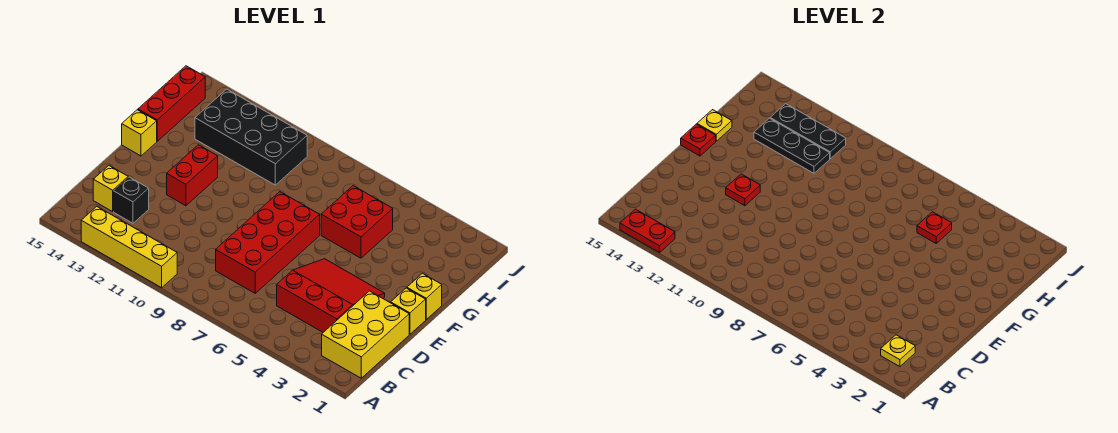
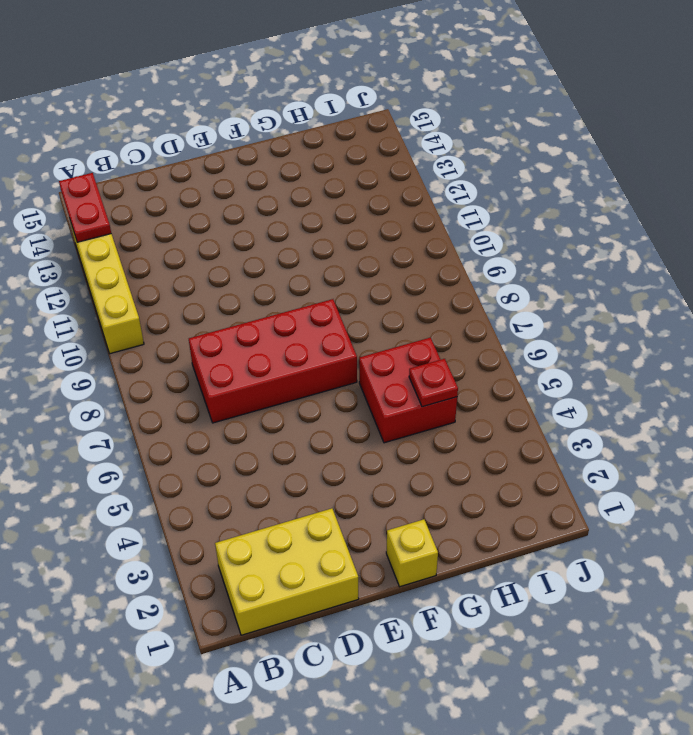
none -> red 3x3 slope [277,259,385,332]
none -> black 1x1 brick [114,177,149,223]
none -> yellow 1x1 brick [93,166,128,212]

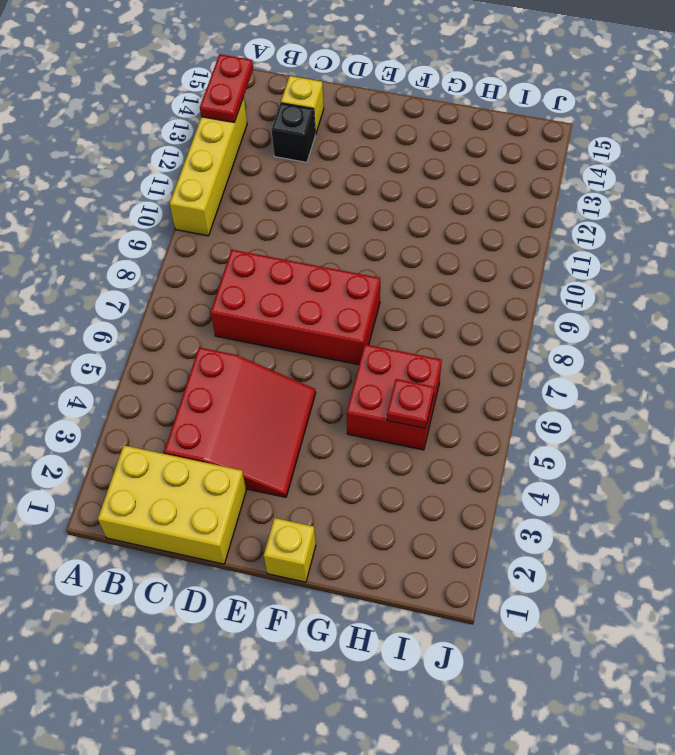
none -> yellow 1x1 brick [391,288,426,334]
none -> red 1x2 brick [167,145,218,206]
none -> yellow 1x1 brick [122,110,157,156]

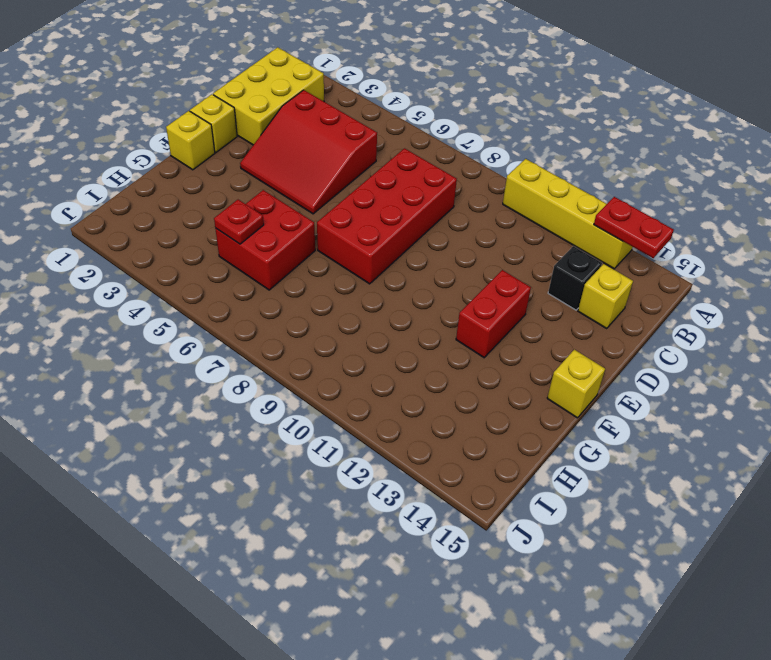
none -> red 1x3 brick [138,66,205,141]
none -> black 2x4 brick [195,89,307,185]
none -> yellow 1x1 plate [881,335,915,367]

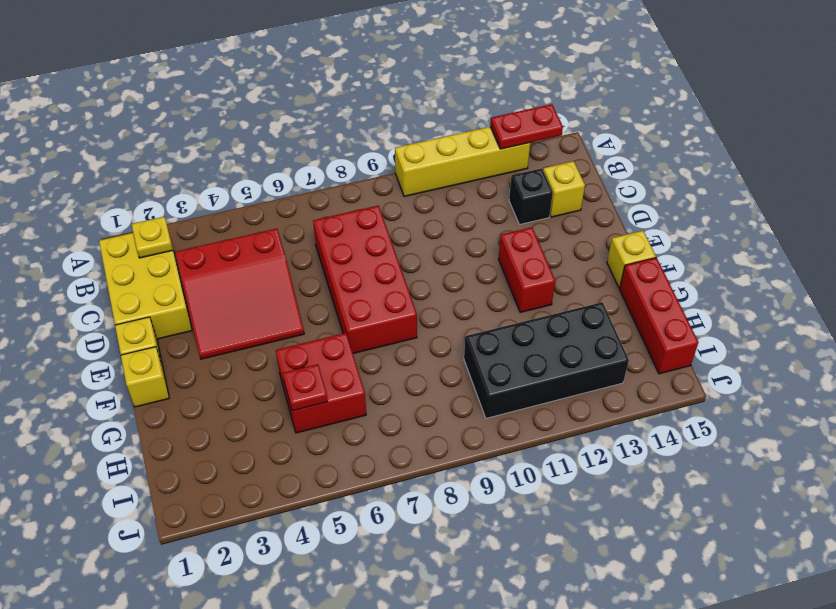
none -> red 1x1 plate [726,174,760,206]
none -> red 1x1 plate [681,124,716,156]
none -> yellow 1x1 plate [697,110,732,141]

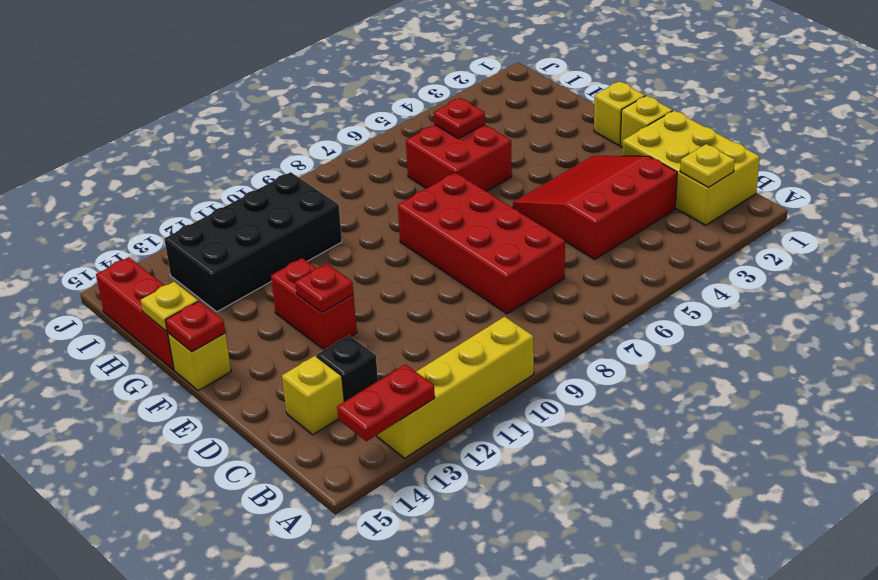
none -> black 1x3 plate [754,118,830,173]
none -> black 1x3 plate [770,104,846,159]

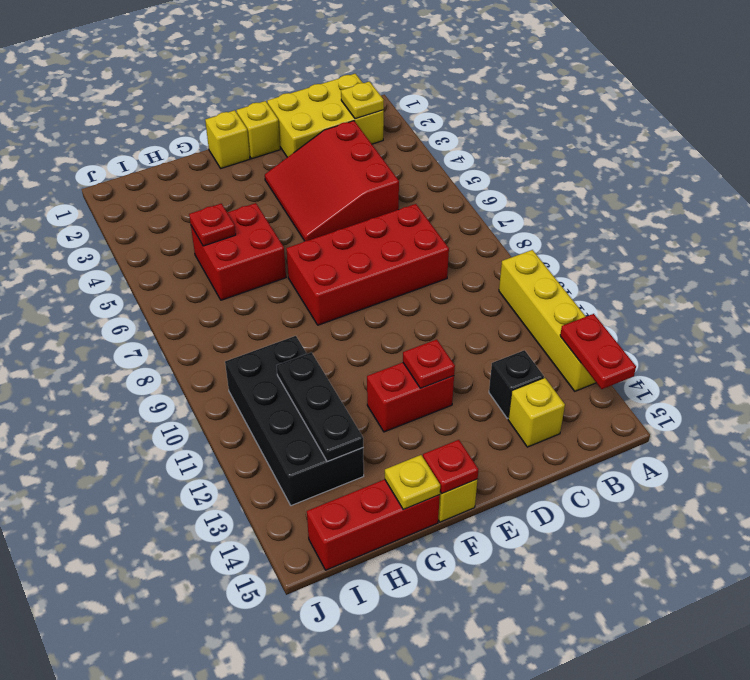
none -> black 1x3 plate [770,104,846,159]

